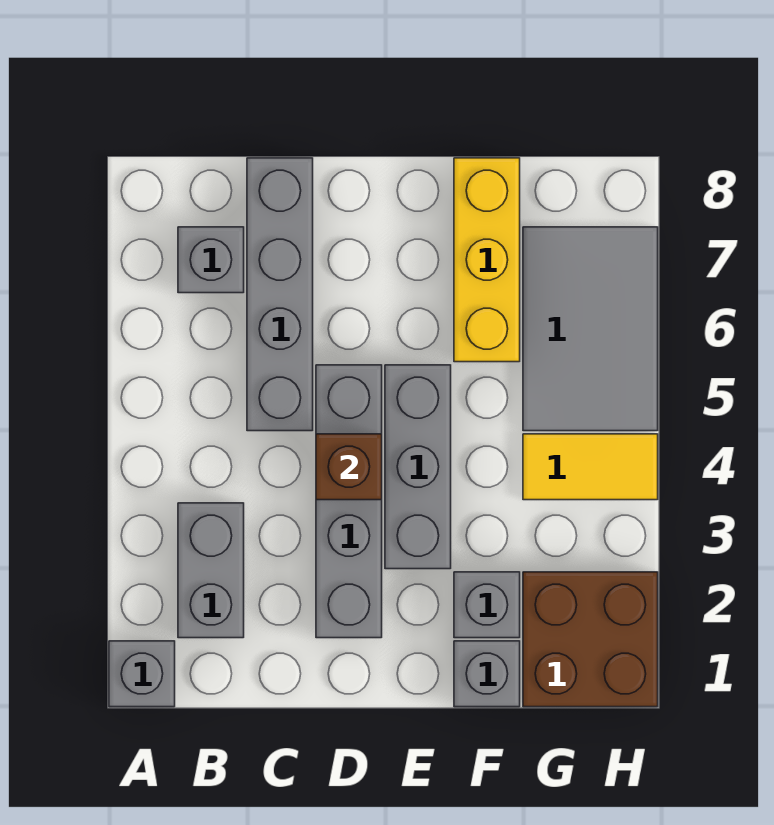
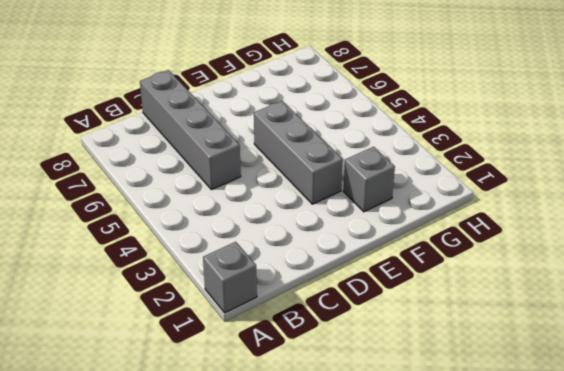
none -> grey 1x2 brick [178,503,244,638]
none -> grey 1x1 brick [178,227,244,293]
none -> grey 1x4 brick [316,365,382,638]

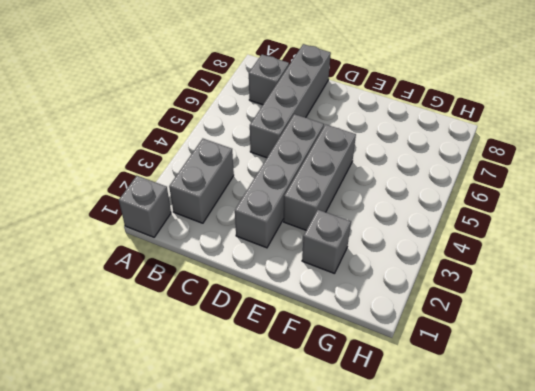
none -> grey 1x1 brick [454,641,520,707]
none -> yellow 1x3 brick [454,158,520,362]
none -> brown 2x2 brick [523,572,658,707]

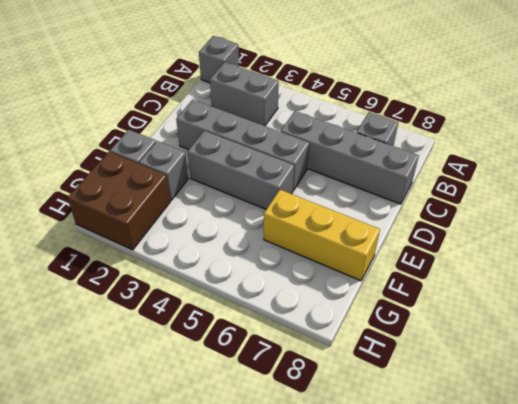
none -> yellow 1x2 tile [523,434,658,500]
none -> grey 2x3 tile [523,227,658,431]
none -> brown 1x1 brick [316,434,382,500]

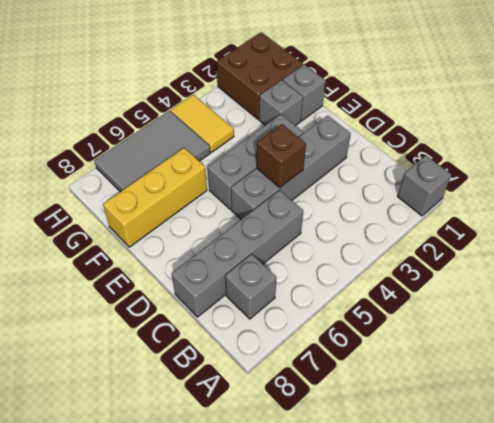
none -> grey 1x2 brick [178,503,244,638]

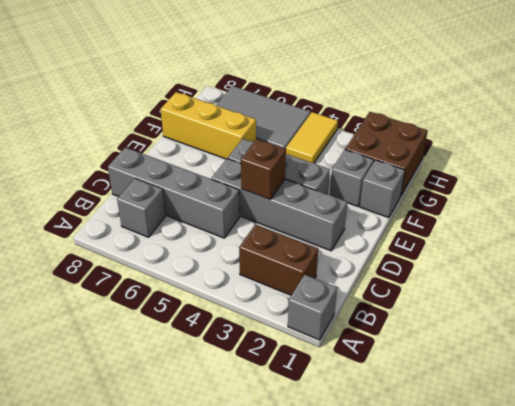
brown 1x2 brick [239,224,318,295] -> grey 1x2 brick [178,503,244,638]

